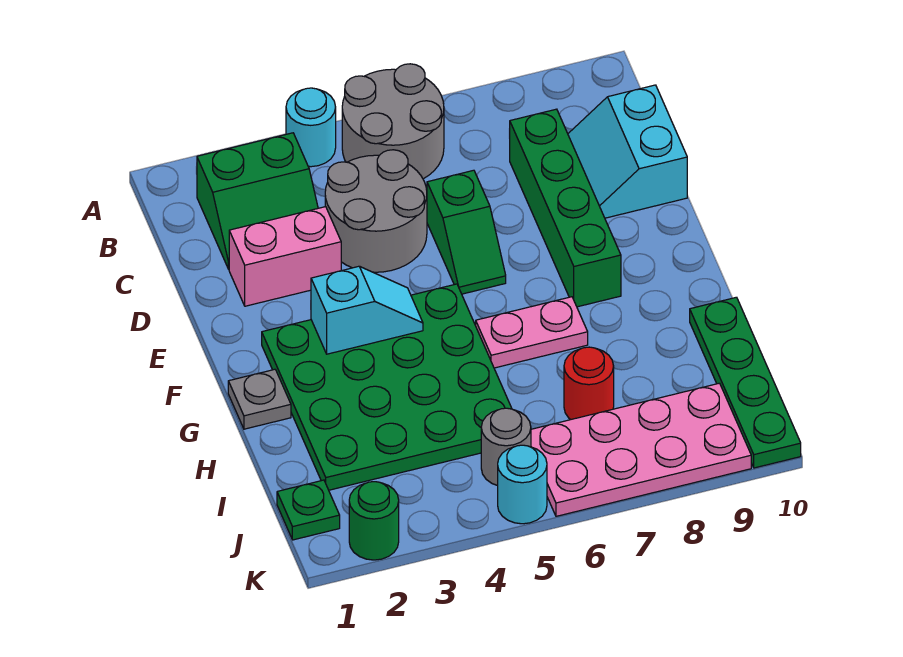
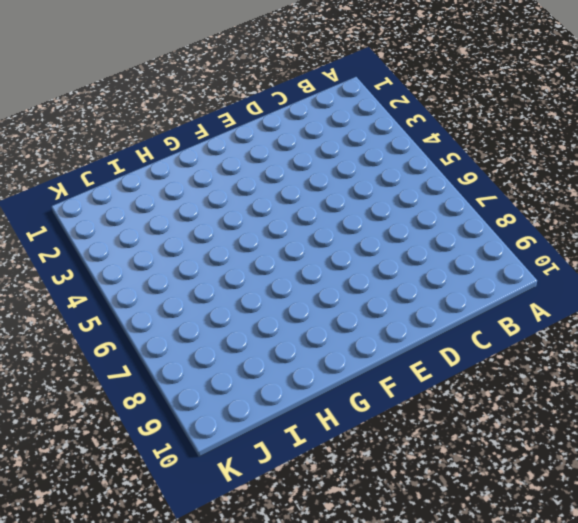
none -> cyan 1x1 round brick [286,88,336,167]
none -> grey 2x2 round brick [342,64,444,179]
none -> green 2x2 slope [197,133,318,269]

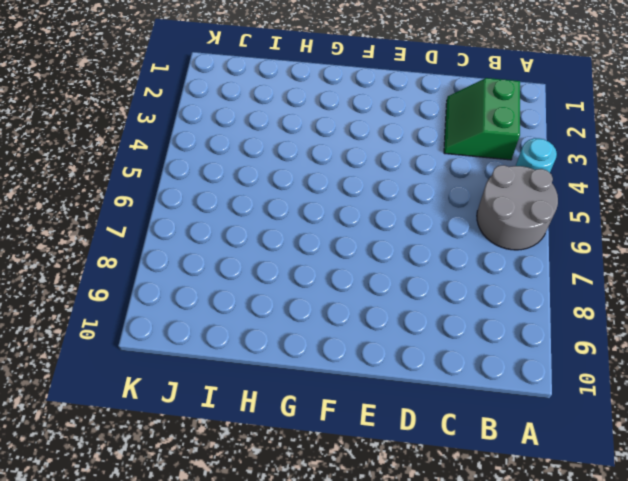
none -> grey 2x2 round brick [325,150,427,272]
none -> green 1x4 brick [509,109,621,307]
none -> cyan 2x2 slope [568,85,687,218]

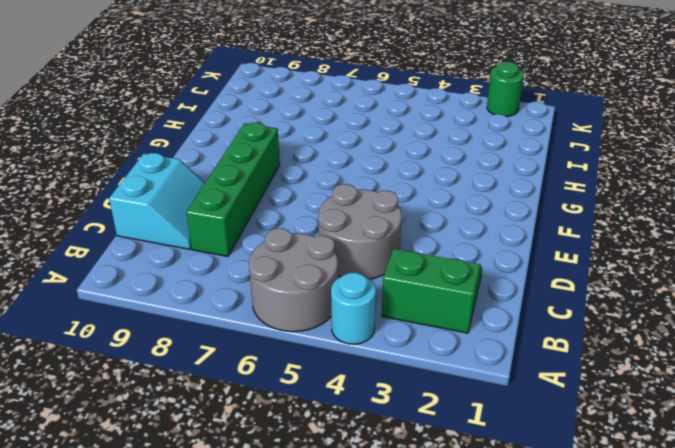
none -> pink 1x2 brick [229,207,341,306]
none -> green 1x2 slope [427,170,506,294]
none -> green 4x4 plate [262,284,512,490]

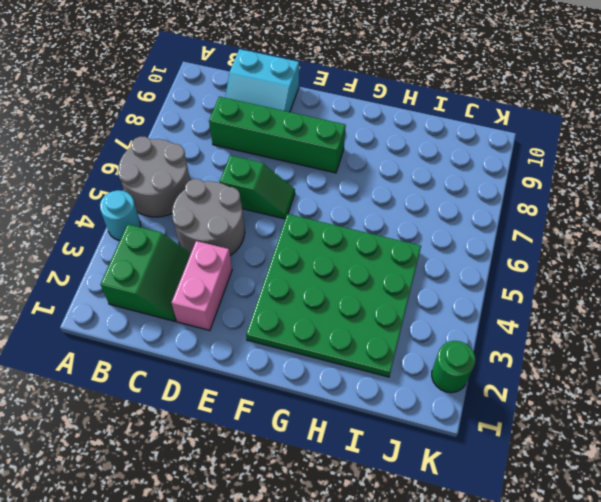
none -> grey 1x1 plate [228,369,291,429]
none -> pink 1x2 plate [476,297,588,368]
none -> green 1x4 plate [690,297,801,468]

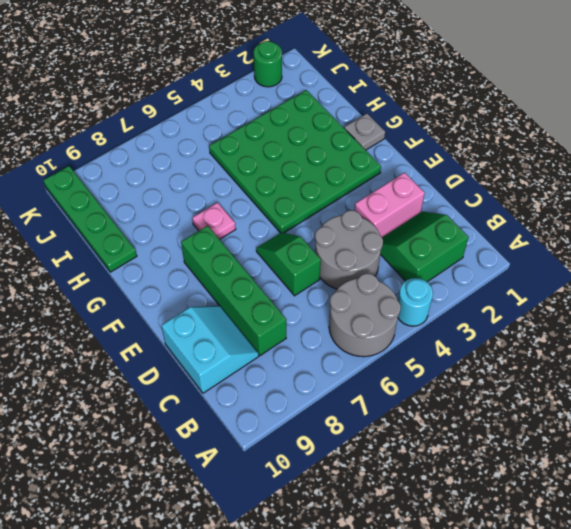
pink 1x1 plate [192,203,236,239] -> pink 1x2 plate [476,297,588,368]
none -> red 1x1 round brick [564,347,614,420]
none -> green 1x1 plate [277,480,340,540]
none -> grey 1x1 round brick [481,408,531,486]

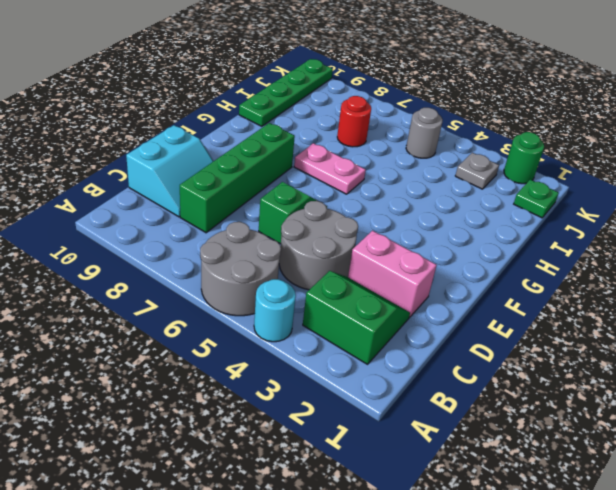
grey 1x1 plate [455,153,499,189] -> grey 1x1 plate moved to [228,369,291,429]
none -> green 4x4 plate [262,284,512,490]
none -> pink 2x4 plate [531,383,751,516]
none -> cyan 1x1 round brick [498,445,547,524]

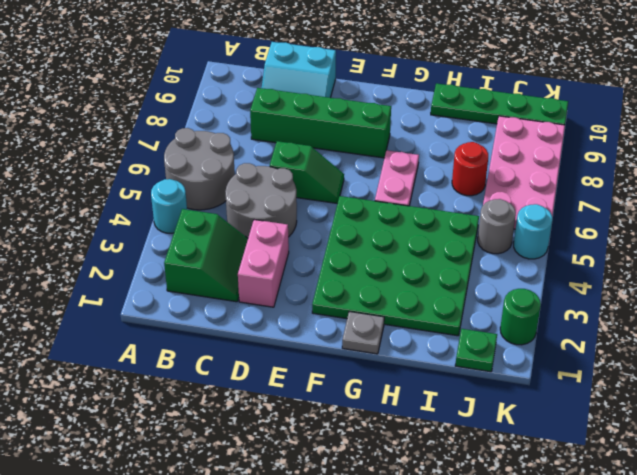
none -> cyan 1x2 slope [311,266,423,354]

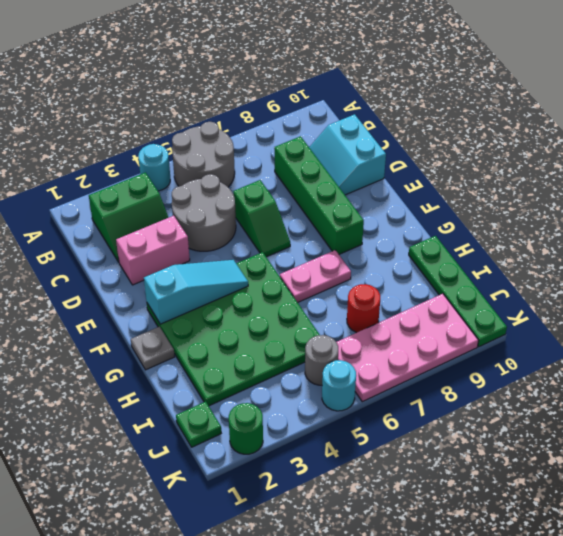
cyan 1x3 slope [144,260,248,324] -> cyan 1x2 slope [311,266,423,354]

